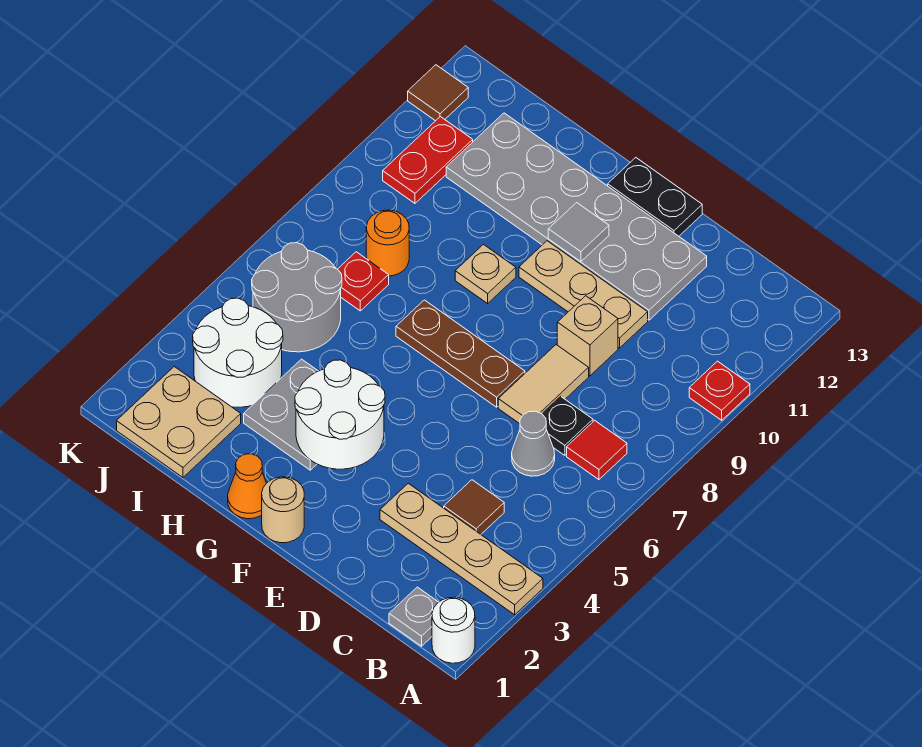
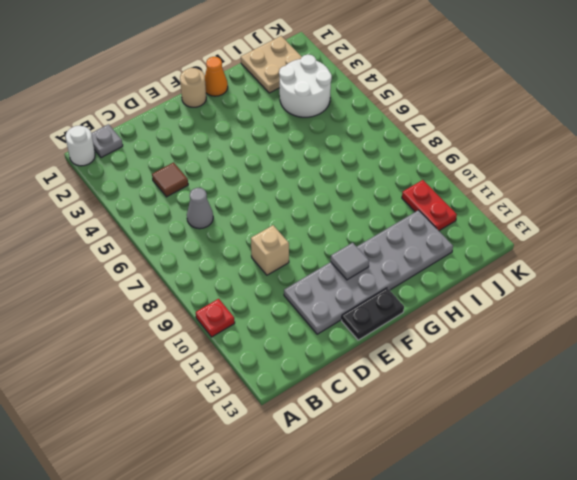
none -> tan 1x4 plate [380,483,543,615]
none -> red 1x1 tile [567,420,627,480]
none -> black 1x1 plate [542,396,593,455]

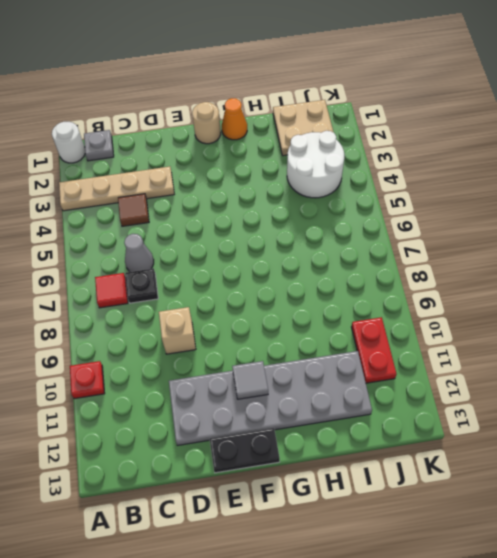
none -> tan 1x2 tile [498,345,589,424]
none -> tan 1x3 plate [519,241,648,348]
none -> brown 1x3 plate [396,300,525,407]

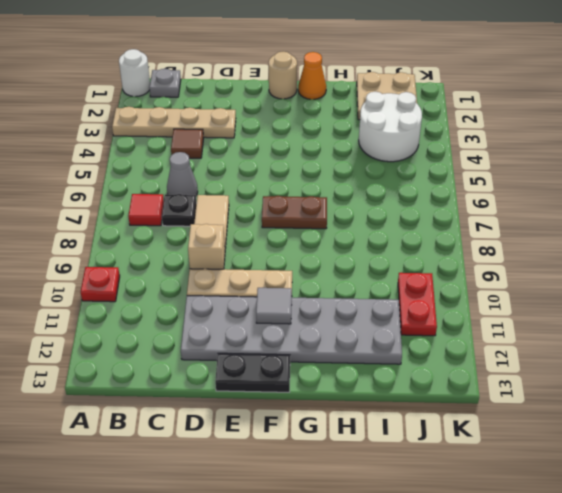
brown 1x2 plate [262,196,327,229] -> brown 1x3 plate [396,300,525,407]
none -> grey 2x2 plate [244,359,318,470]
none -> tan 1x1 plate [455,245,516,303]
none -> grey 2x2 round brick [252,243,342,352]

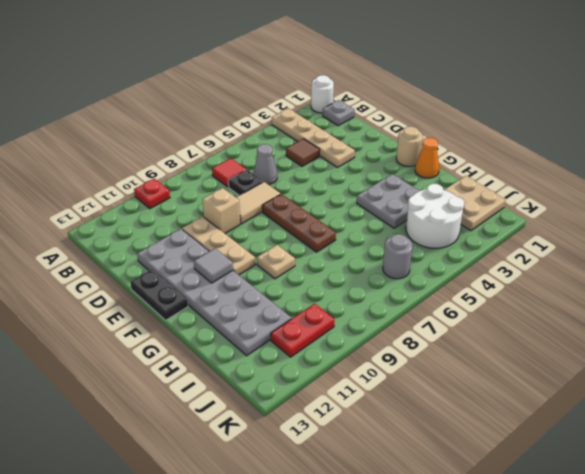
grey 1x1 round brick [383,234,413,279] -> grey 2x2 round brick [252,243,342,352]
none -> red 1x1 plate [338,252,389,311]
none -> orange 1x1 round brick [366,210,409,276]
none -> brown 1x1 tile [408,65,468,121]

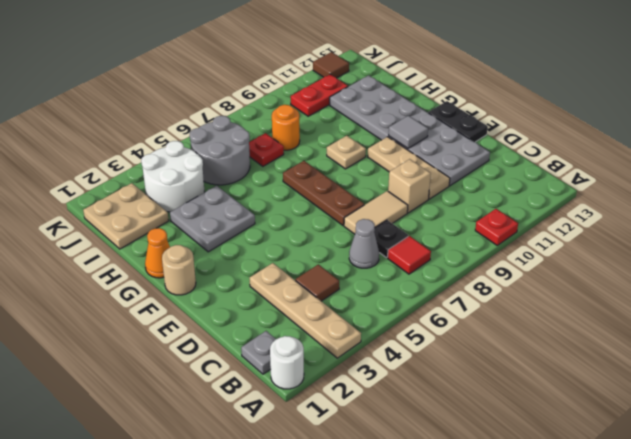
none -> white 2x2 round brick [295,360,385,469]

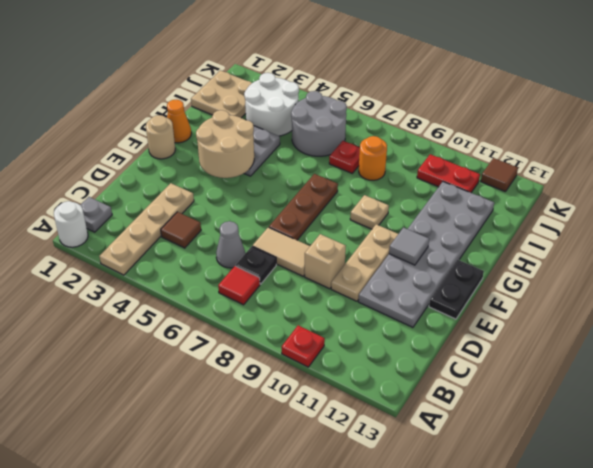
tan 2x2 round brick [196,110,254,178] -> white 2x2 round brick [295,360,385,469]

